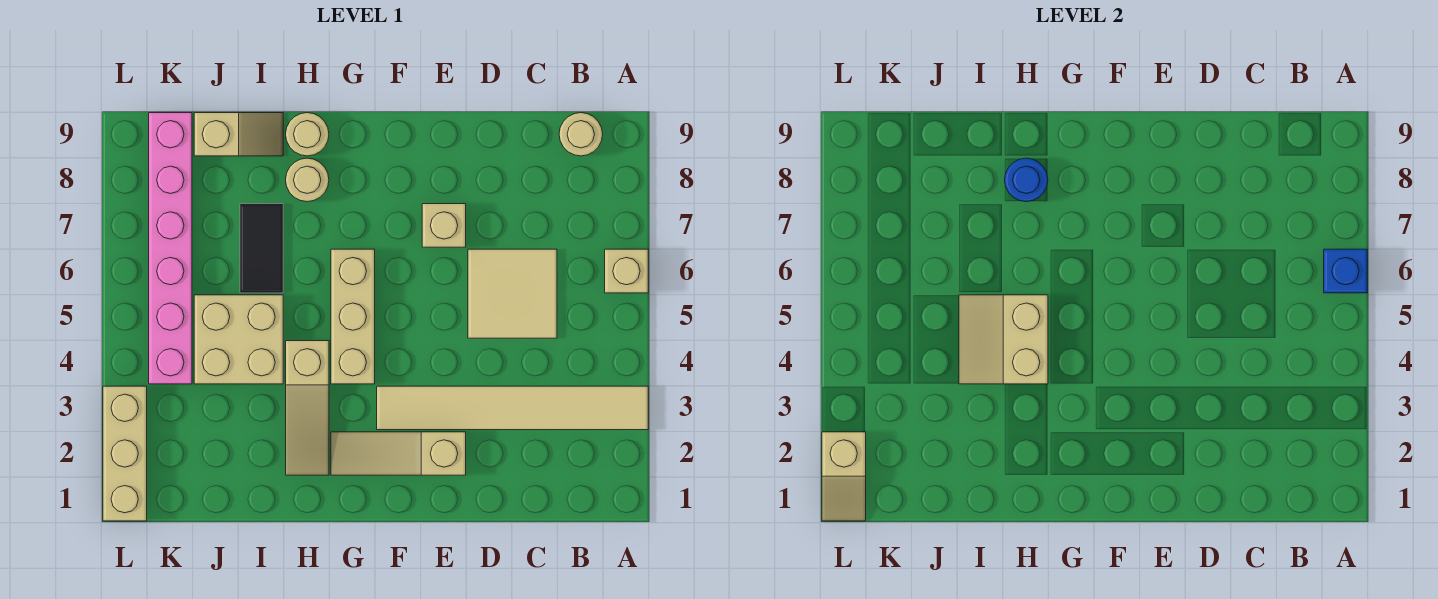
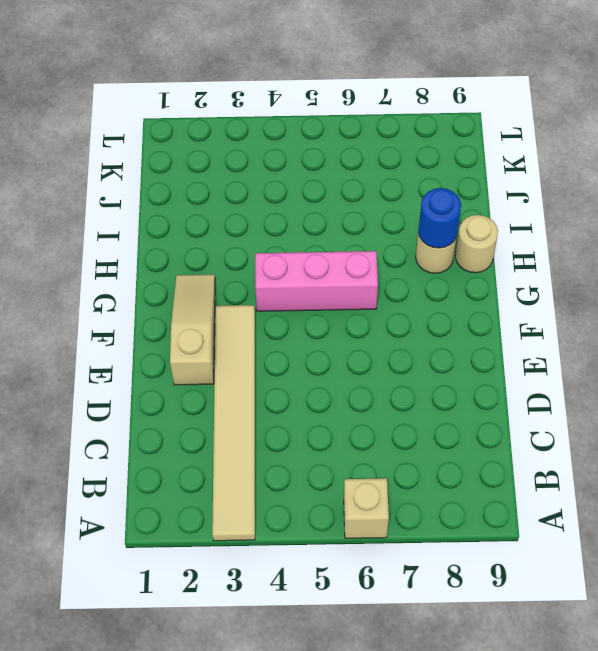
pink 1x3 brick [255,251,378,311] -> tan 1x3 brick [331,249,375,384]
none -> tan 1x1 round brick [559,113,603,156]
none -> tan 2x2 tile [468,249,557,338]
none -> tan 1x1 brick [422,204,466,247]

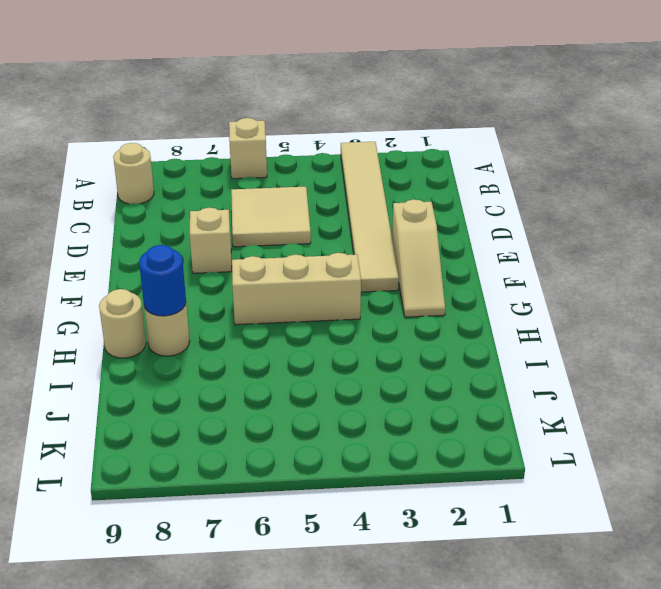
none -> tan 1x3 slope [286,341,329,475]
none -> tan 2x2 brick [194,295,283,384]
none -> black 1x2 tile [240,204,283,293]

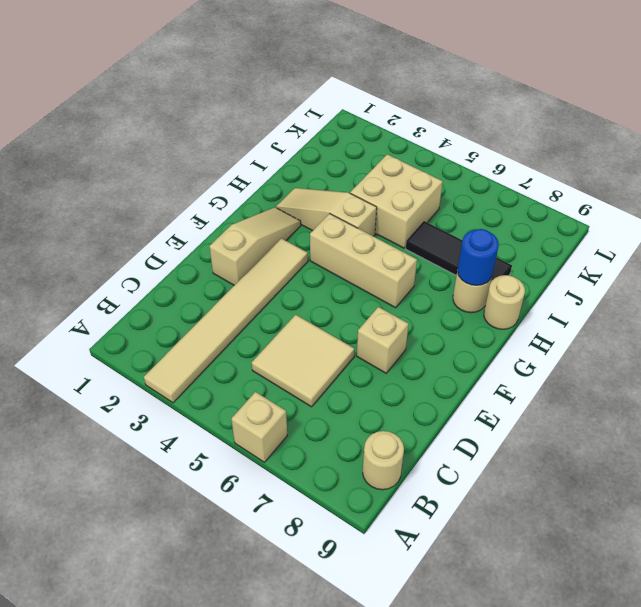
black 1x3 tile [406,221,512,281] -> black 1x2 tile [240,204,283,293]
none -> tan 1x2 slope [194,113,283,156]
none -> pink 1x6 brick [149,113,192,384]
none -> tan 1x3 brick [103,386,147,521]

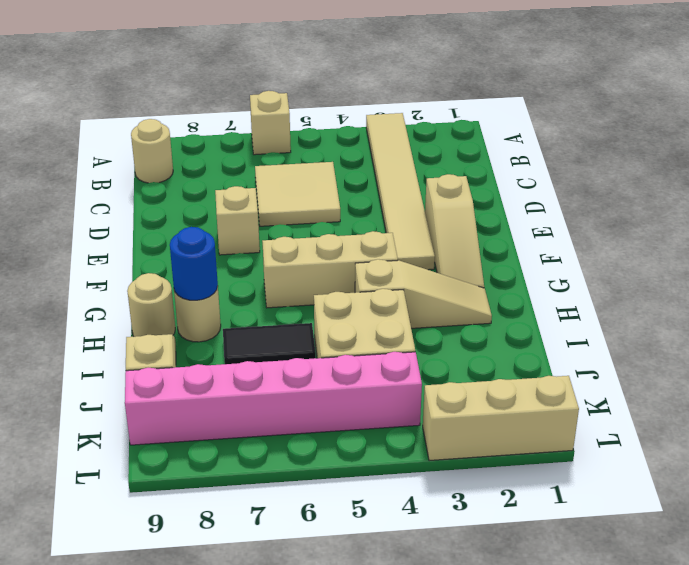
none -> blue 1x1 brick [1324,249,1367,293]
none -> tan 2x2 slope [959,295,1048,384]
none -> tan 1x2 slope [822,432,866,521]

